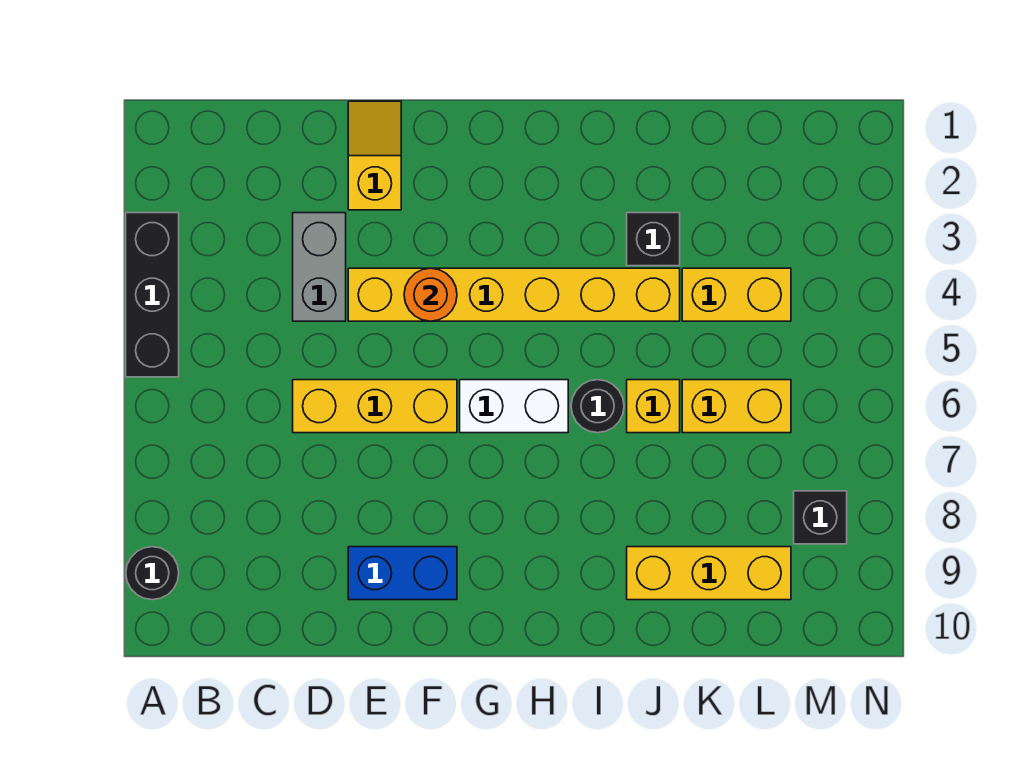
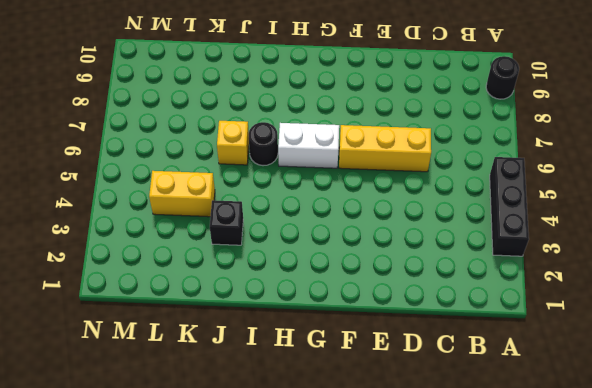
none -> grey 1x2 brick [293,213,346,321]
none -> yellow 1x2 slope [348,101,401,210]
none -> yellow 1x6 brick [348,268,680,321]

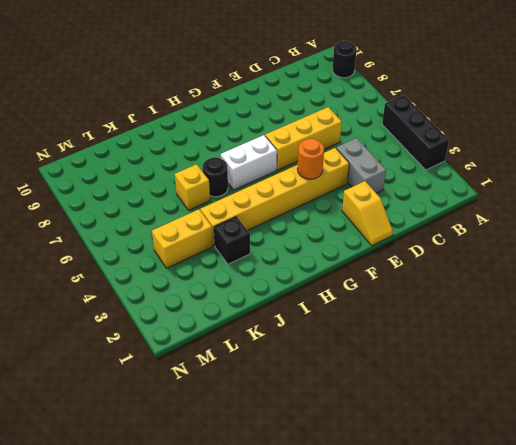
none -> blue 1x2 brick [348,547,457,600]
none -> yellow 1x3 brick [627,547,791,600]
none -> yellow 1x2 brick [682,380,791,433]

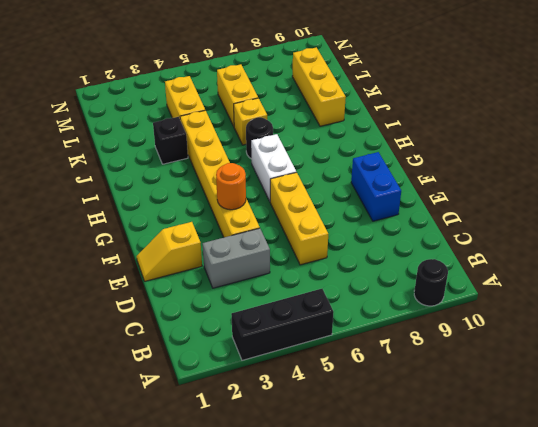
none -> black 1x1 brick [794,491,847,544]

